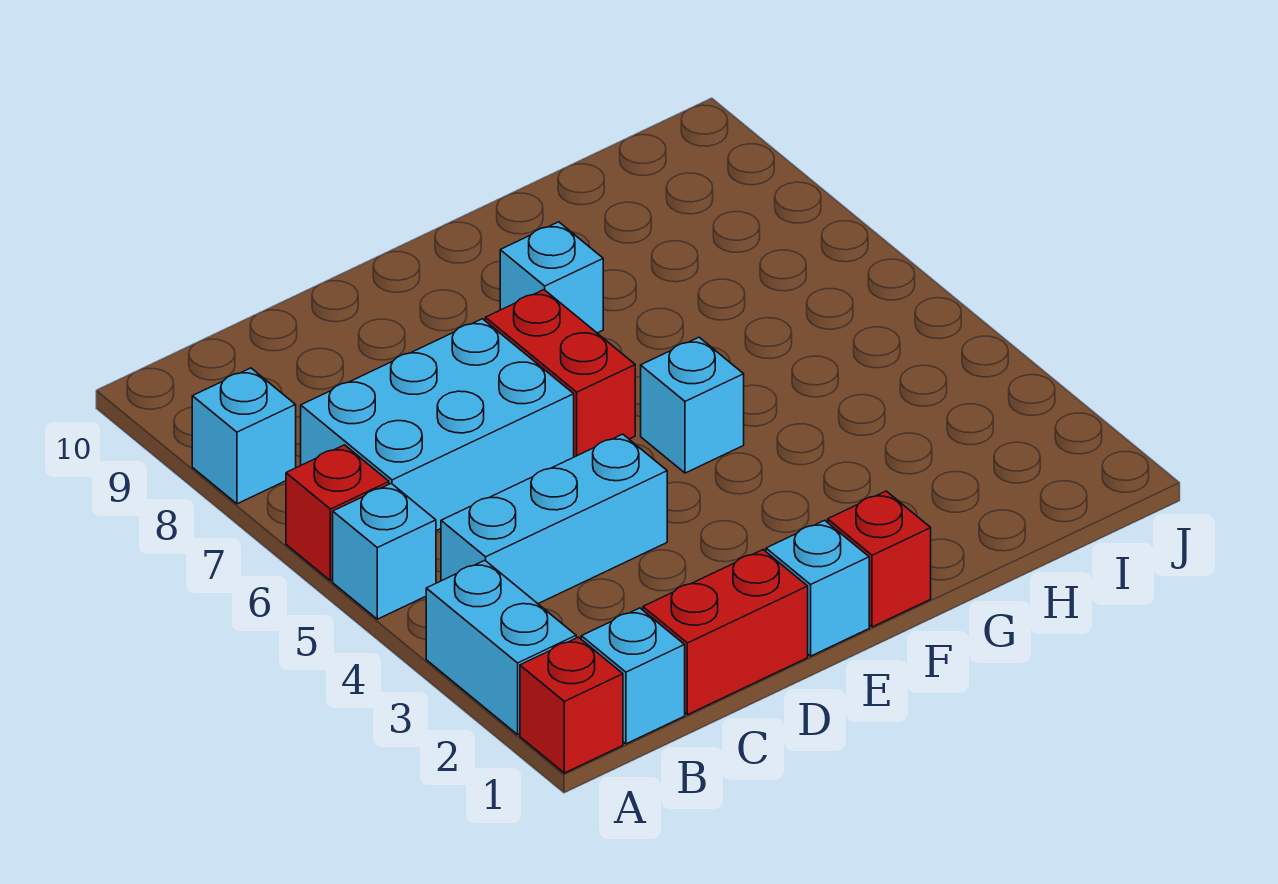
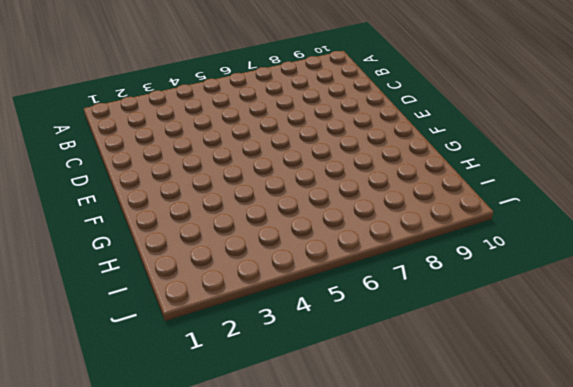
none -> red 1x1 brick [520,637,623,773]
none -> cyan 1x2 brick [426,560,576,734]
none -> cyan 1x1 brick [333,483,436,619]

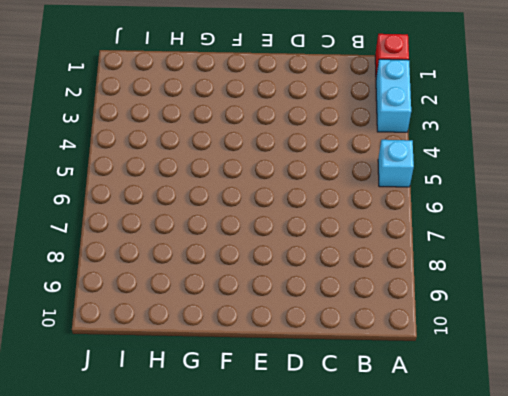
none -> red 1x1 brick [286,445,389,581]
none -> cyan 1x1 brick [192,368,296,504]
none -> cyan 1x1 brick [581,608,685,744]

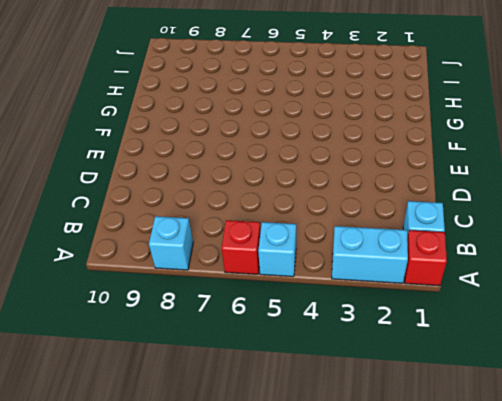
none -> cyan 1x3 brick [441,434,667,604]
none -> cyan 2x3 brick [301,319,574,531]
none -> red 1x2 brick [643,550,808,715]

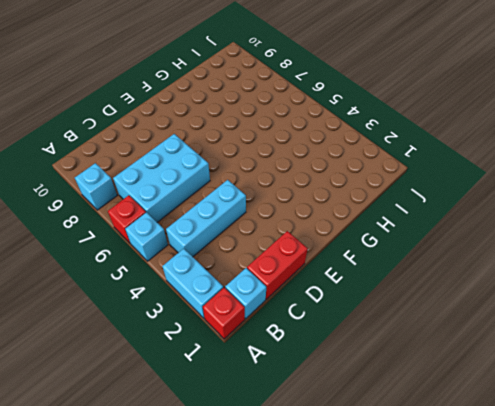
none -> cyan 1x1 brick [766,520,869,656]
none -> red 1x2 brick [485,290,635,457]
none -> red 1x1 brick [828,491,931,627]

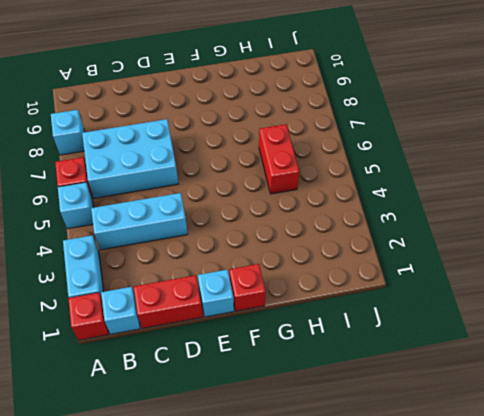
red 1x2 brick [259,124,299,194] -> red 1x2 brick moved to [485,290,635,457]
none -> cyan 1x1 brick [641,337,744,473]
none -> cyan 1x1 brick [500,222,603,333]

